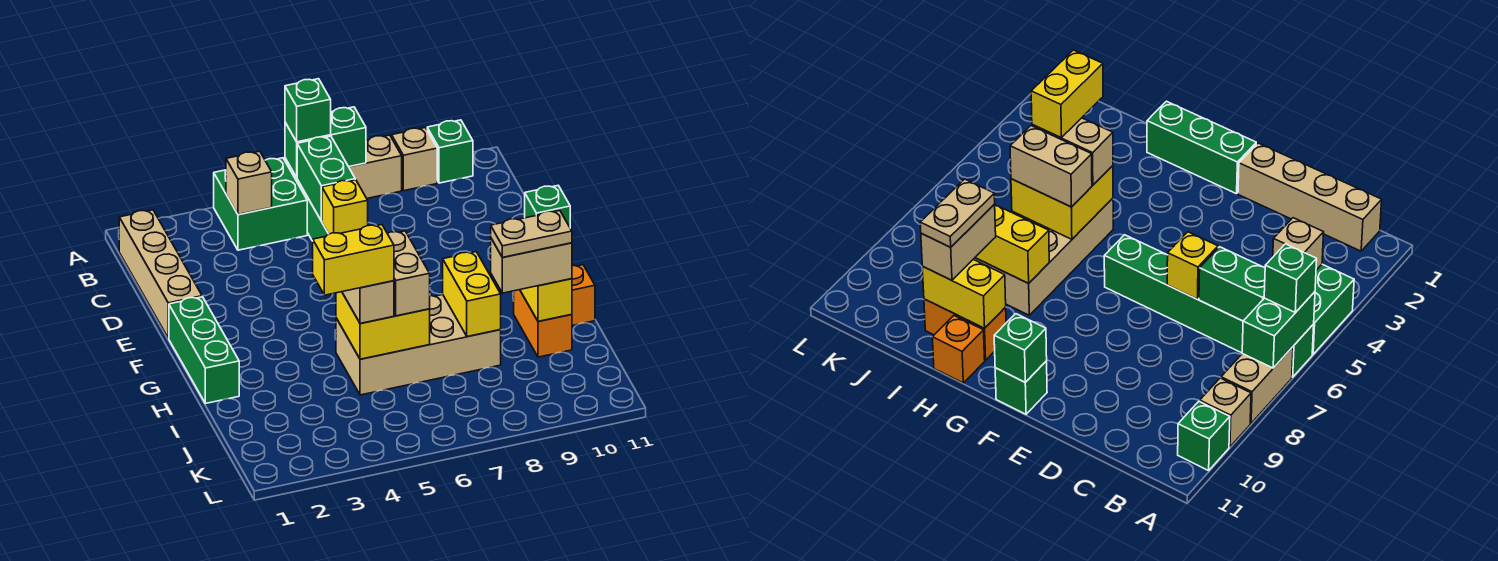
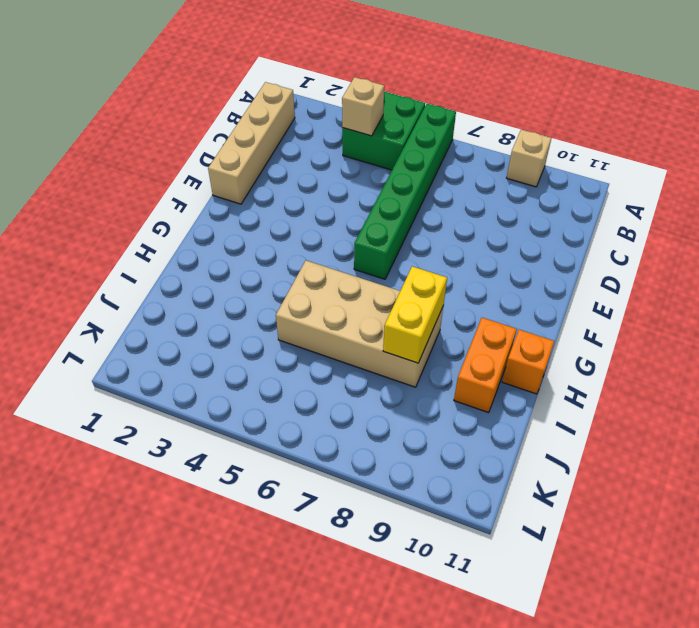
none -> tan 1x2 brick [349,135,402,198]
none -> green 1x1 brick [427,120,473,183]
none -> green 1x3 brick [169,297,239,404]

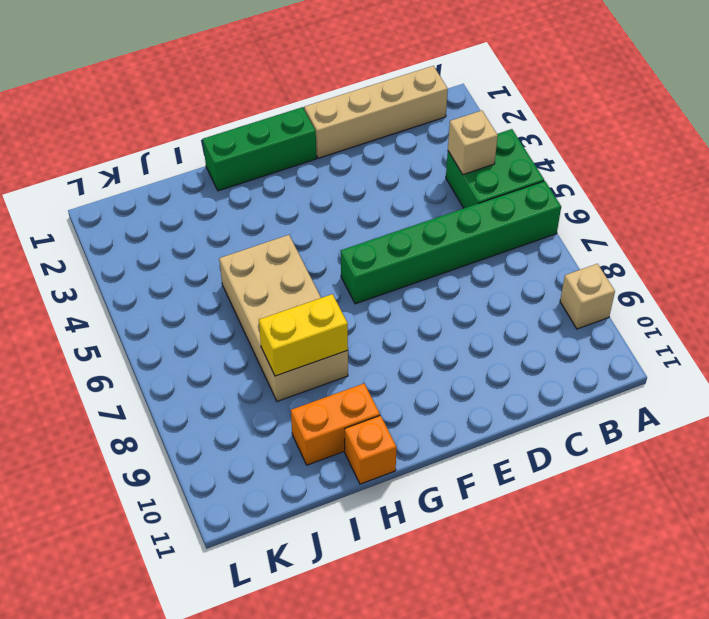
none -> tan 1x2 brick [349,135,402,198]
none -> green 1x1 brick [427,120,473,183]
none -> green 1x1 brick [995,361,1047,414]

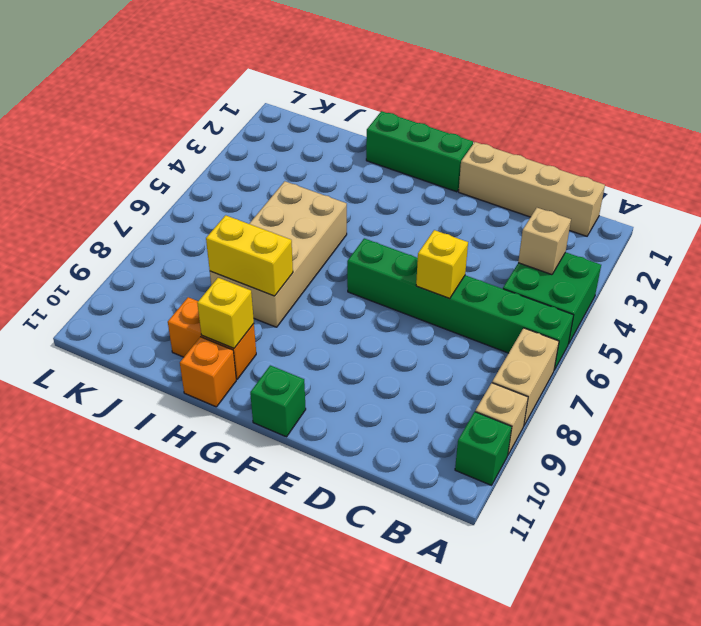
yellow 1x1 brick [197,278,254,348] -> yellow 1x2 brick [520,279,572,321]
none -> green 1x2 brick [285,107,366,177]
none -> green 1x2 brick [297,136,355,221]
none -> green 1x1 brick [525,186,570,227]

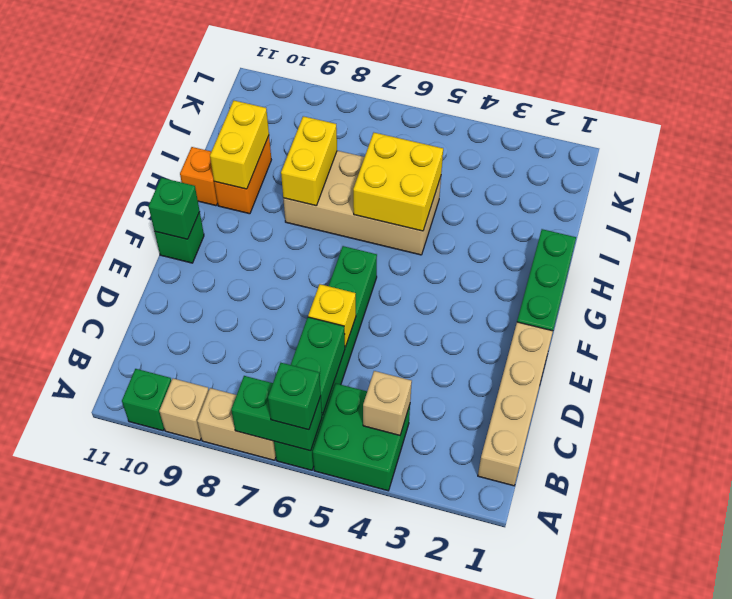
none -> tan 1x2 brick [342,281,394,324]
none -> tan 1x2 brick [387,231,430,316]
none -> tan 1x2 brick [491,239,572,293]

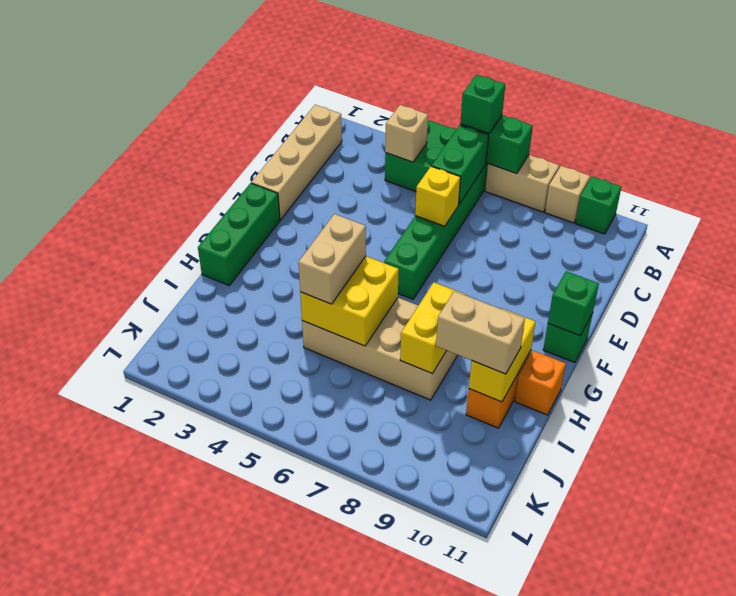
none -> tan 1x2 brick [387,231,430,316]
none -> yellow 1x2 brick [313,225,394,295]
none -> tan 1x2 plate [491,211,572,257]

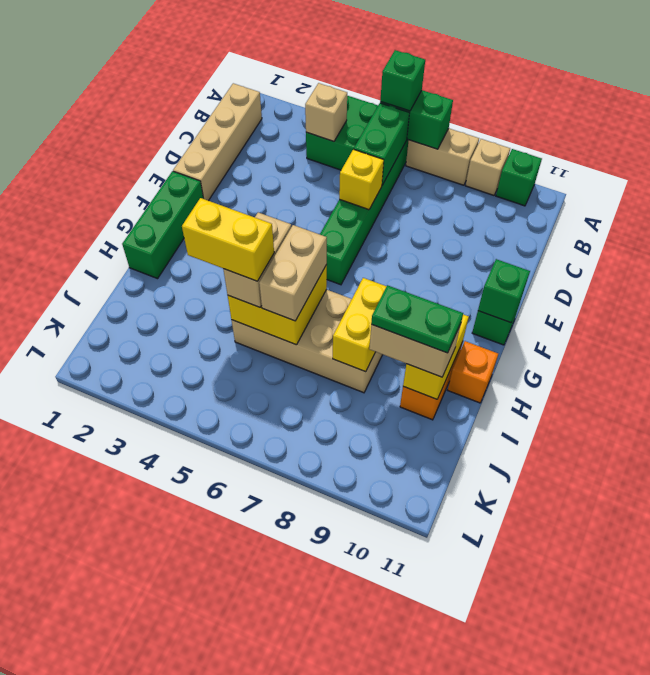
green 1x2 plate [371,285,463,353] -> tan 1x2 plate [491,211,572,257]

